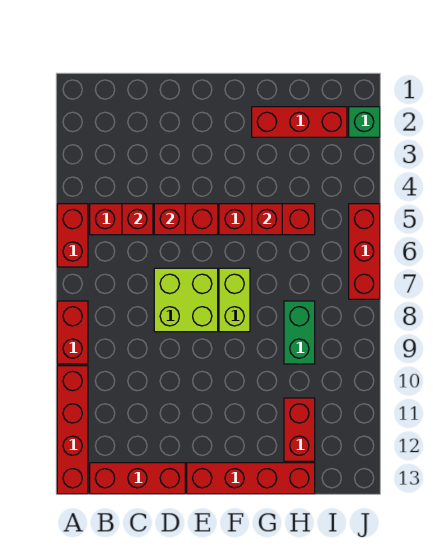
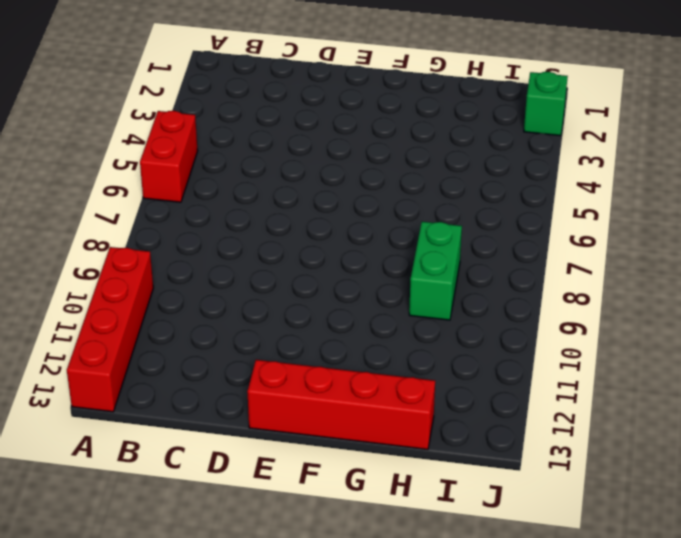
none -> red 1x2 brick [57,301,88,364]
none -> red 1x4 brick [90,204,218,235]
none -> red 1x3 brick [90,463,185,494]

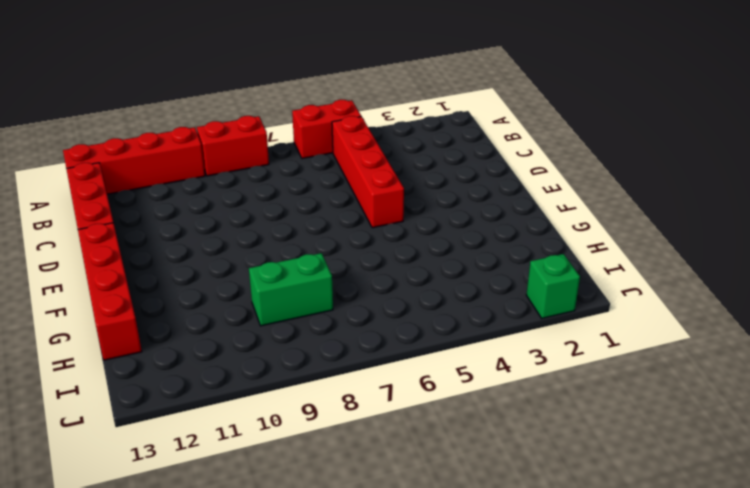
none -> lime 2x2 brick [154,268,218,332]
none -> red 1x3 brick [219,204,315,235]
none -> lime 1x2 brick [219,268,250,332]

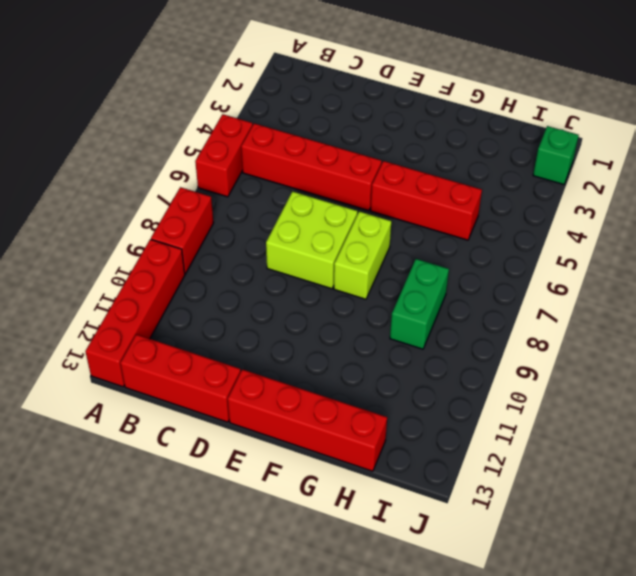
none -> red 1x3 brick [252,107,347,137]
none -> red 1x2 brick [284,398,315,461]
none -> red 1x3 brick [349,204,380,299]

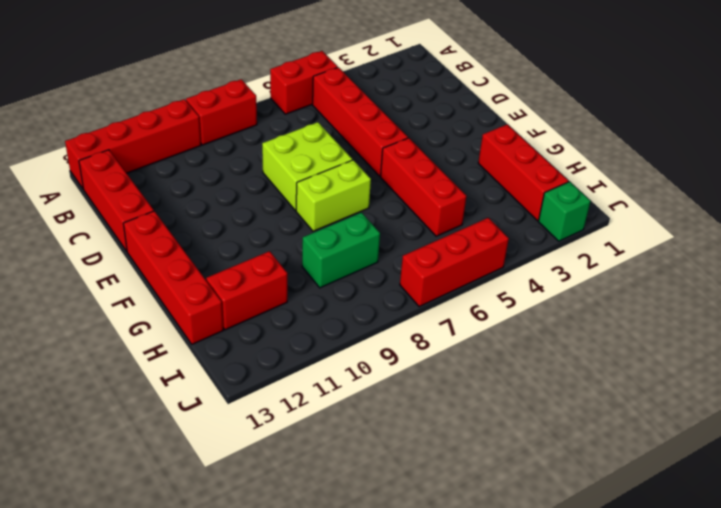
none -> red 1x1 brick [122,204,153,235]
none -> red 1x1 brick [154,204,185,235]
none -> red 1x1 brick [252,204,282,235]

